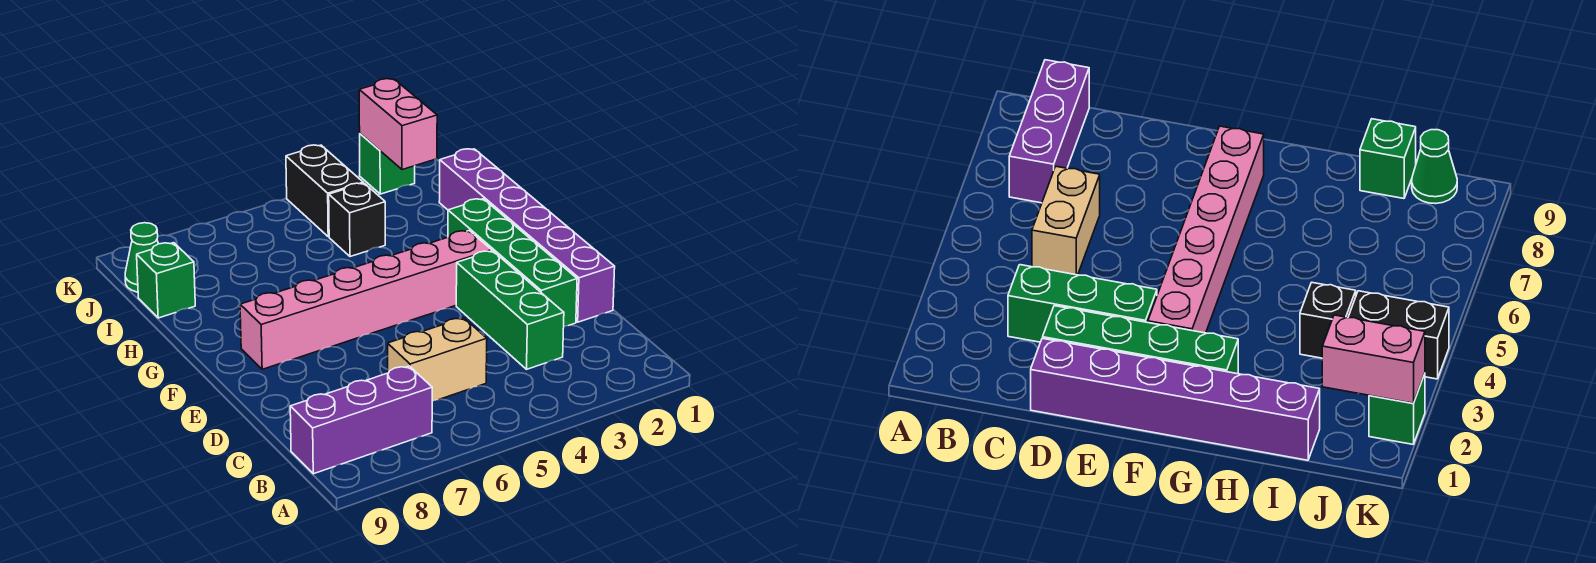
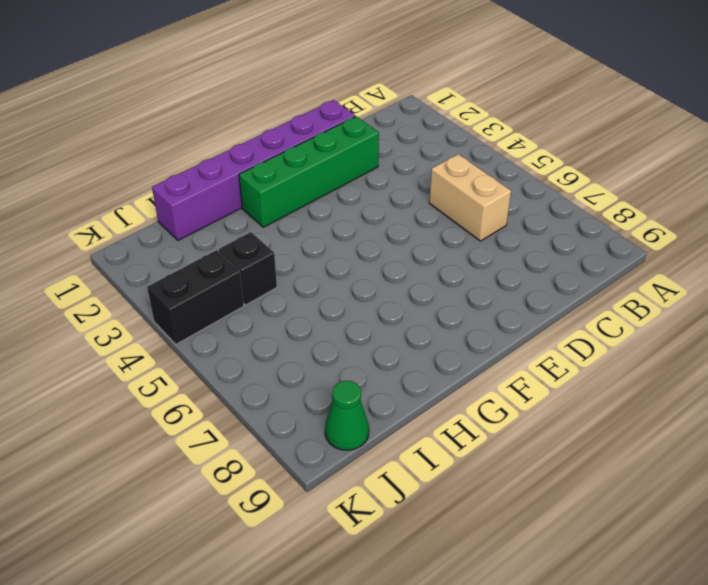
none -> purple 1x3 brick [290,366,432,474]
none -> green 1x3 brick [456,251,564,369]
none -> pink 1x6 brick [240,231,492,369]

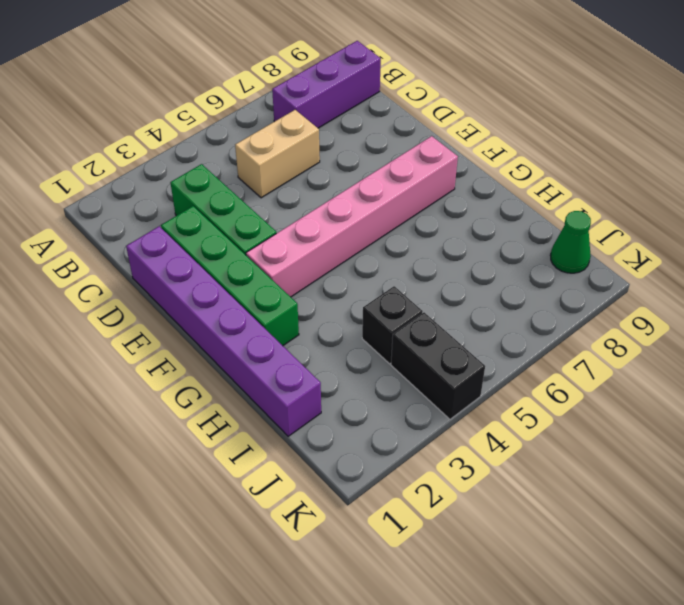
none -> green 1x1 brick [137,243,195,318]
none -> green 1x1 brick [360,134,415,194]
none -> pink 1x2 brick [359,79,437,170]

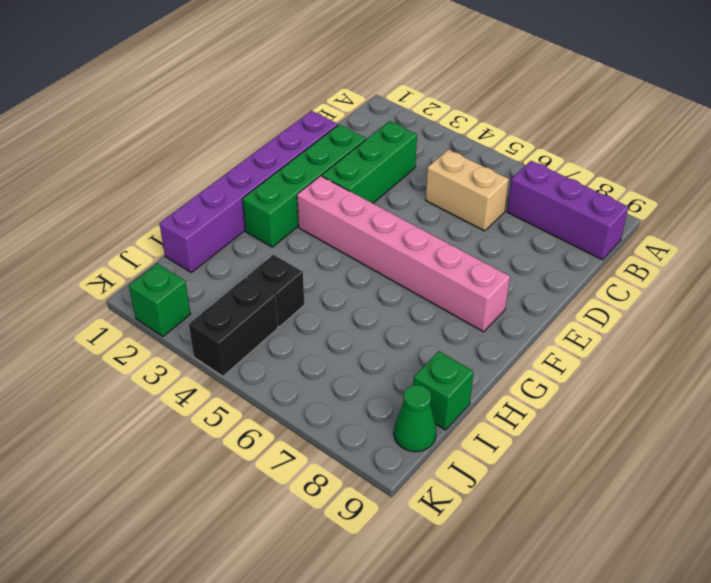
none -> pink 1x2 brick [359,79,437,170]

